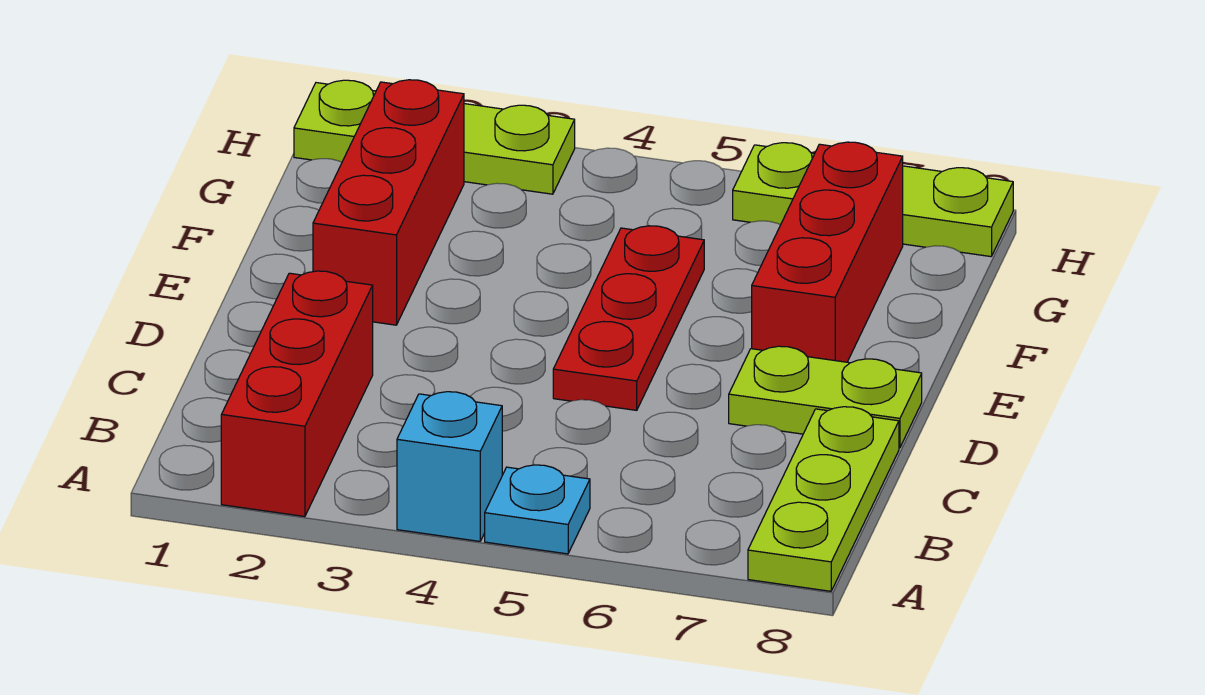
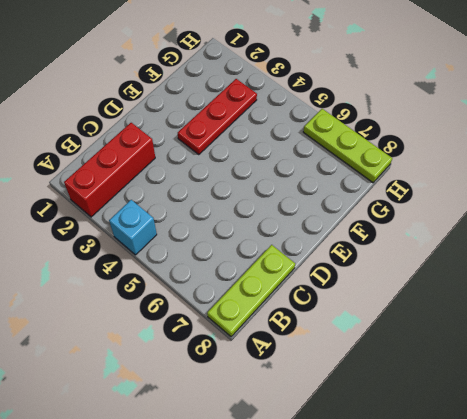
red 1x3 plate [178,79,257,155] -> red 1x3 plate moved to [553,226,704,410]
none -> cyan 1x1 plate [485,465,590,554]
none -> lime 1x2 plate [729,346,922,448]

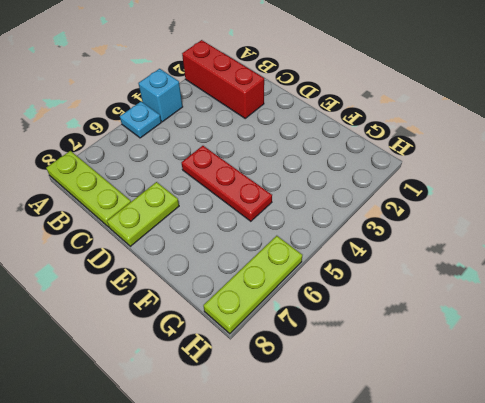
none -> red 1x3 brick [313,80,464,325]
none -> red 1x3 brick [752,142,903,362]

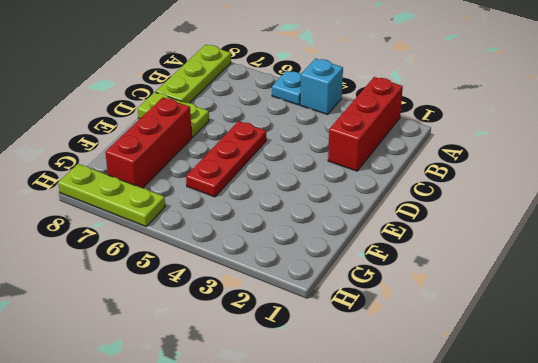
none -> red 1x3 brick [313,80,464,325]
none -> lime 1x3 plate [294,80,575,194]

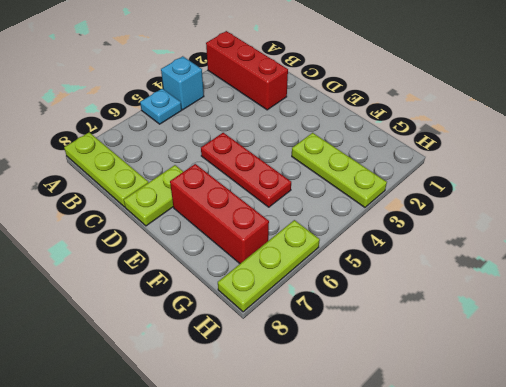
lime 1x3 plate [292,133,387,207] -> lime 1x3 plate turned to [294,80,575,194]
none -> red 1x3 brick [313,80,464,325]

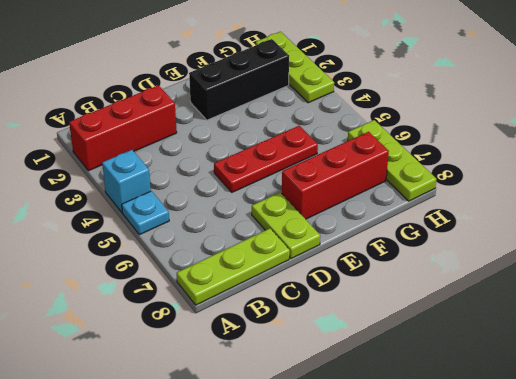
black 1x3 brick [189,39,289,120] -> red 1x3 brick [313,80,464,325]

